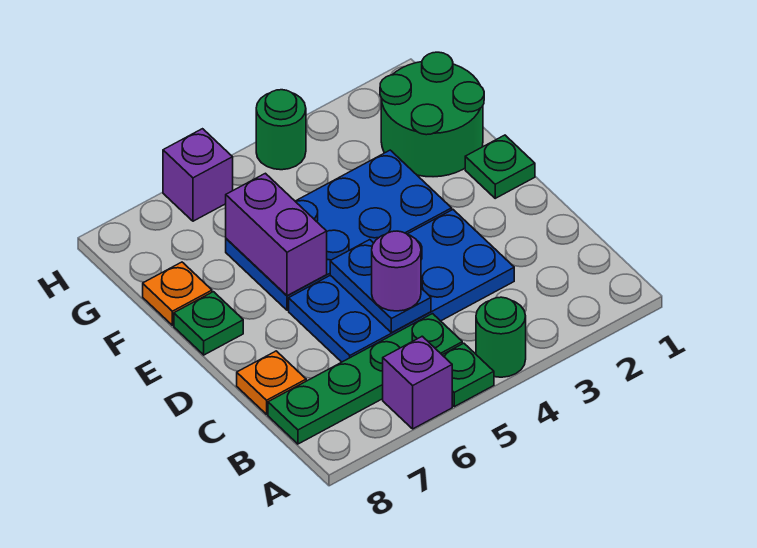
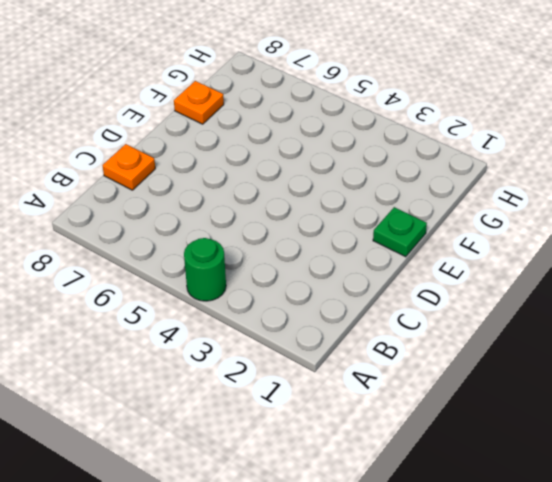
none -> green 1x1 plate [443,343,494,407]
none -> purple 1x1 brick [383,336,452,429]
none -> green 1x4 plate [268,314,462,444]

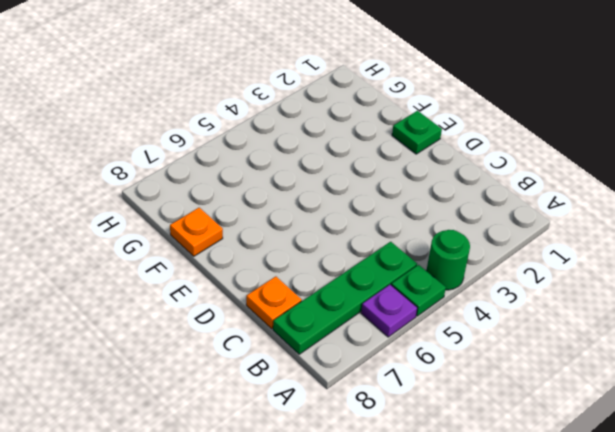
purple 1x1 plate [361,285,417,337] -> purple 1x1 brick [383,336,452,429]
none -> blue 2x4 plate [289,210,514,362]
none -> blue 2x4 plate [226,150,452,310]
none -> green 1x1 plate [174,292,243,355]

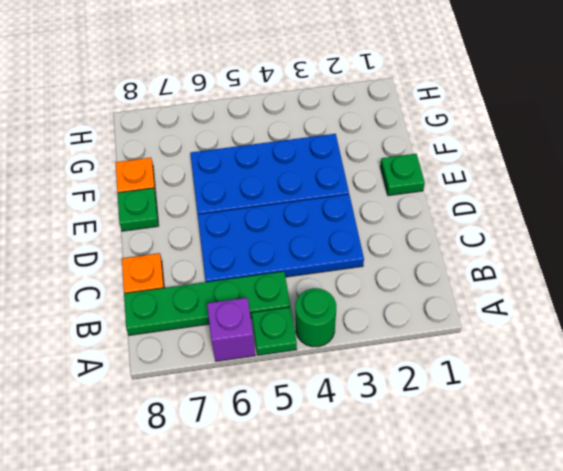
none -> green 2x2 round brick [380,52,484,177]
none -> green 1x1 round brick [256,90,306,170]
none -> purple 1x1 brick [163,129,233,221]

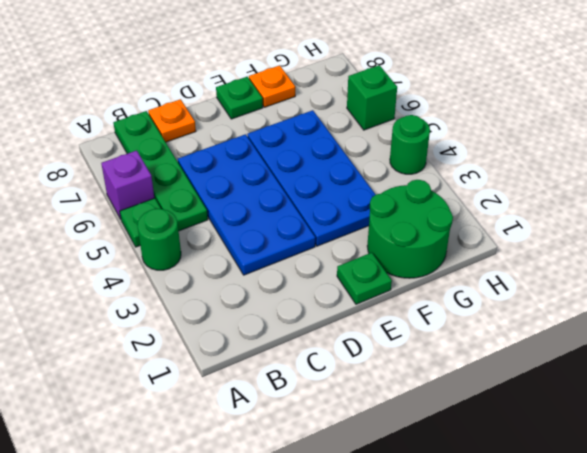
green 1x1 brick [347,65,397,130] -> purple 1x1 brick [163,129,233,221]
none -> blue 1x2 plate [330,240,431,333]
none -> purple 1x2 brick [226,173,327,296]
none -> purple 1x1 round brick [372,231,421,311]

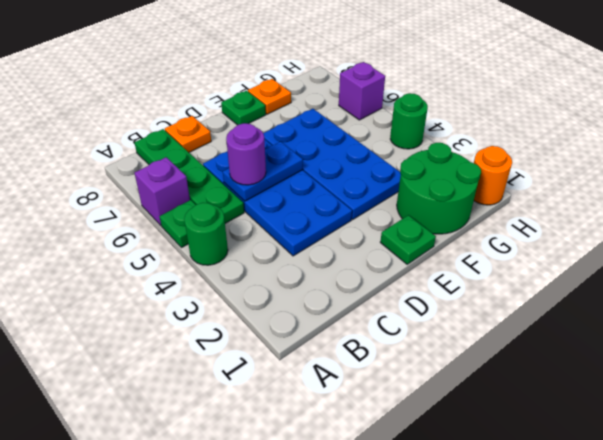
orange 1x1 round brick [474,146,512,205] -> none
none -> purple 1x2 brick [226,173,327,296]

